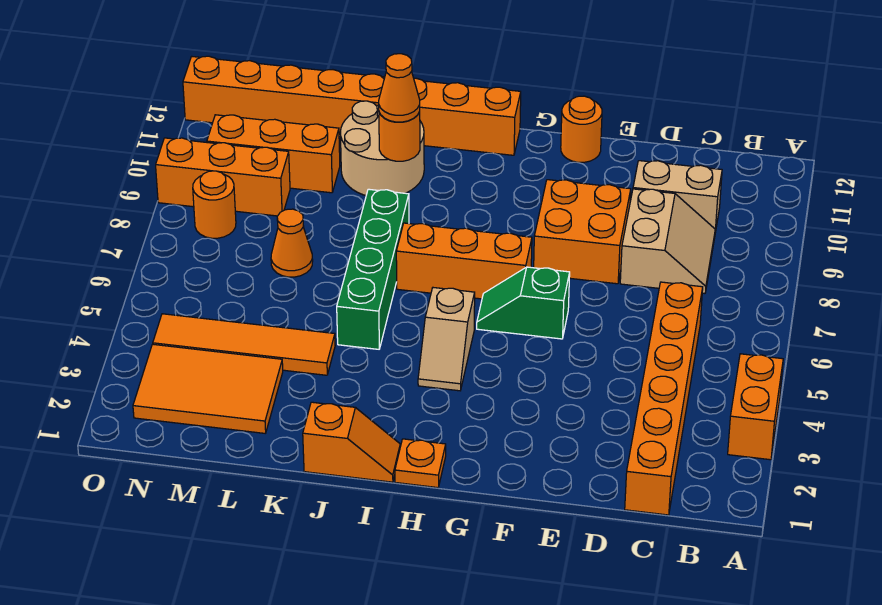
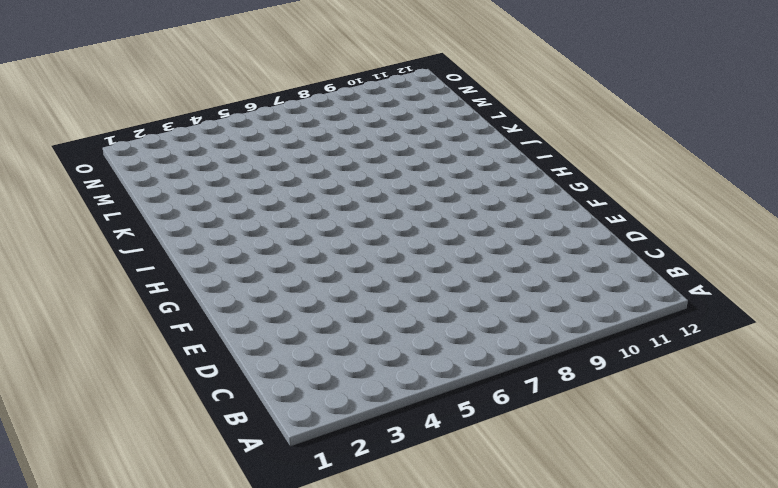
none -> orange 1x2 brick [728,354,783,460]
none -> orange 1x6 brick [625,282,703,515]
none -> tan 2x2 slope [620,189,715,293]

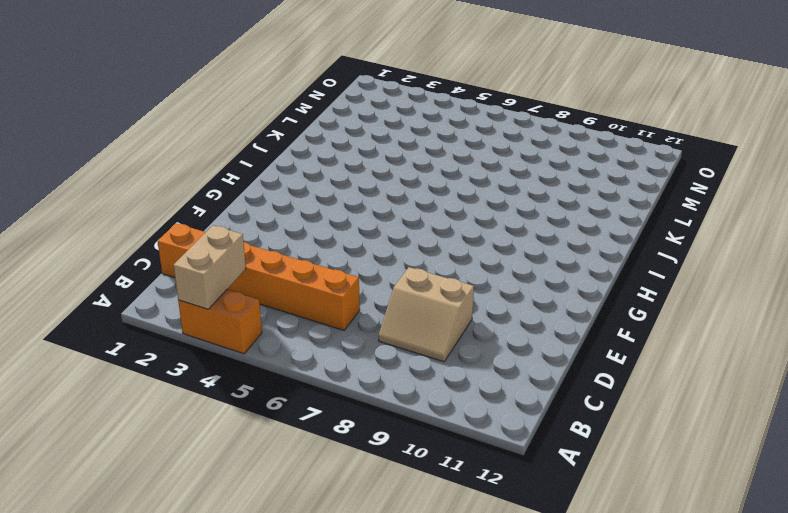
tan 1x2 brick [173,226,246,309] -> tan 1x2 brick moved to [633,161,722,232]
none -> orange 2x2 brick [534,180,631,284]
none -> green 1x2 slope [477,267,570,339]
none -> orange 1x1 round brick [561,96,602,162]

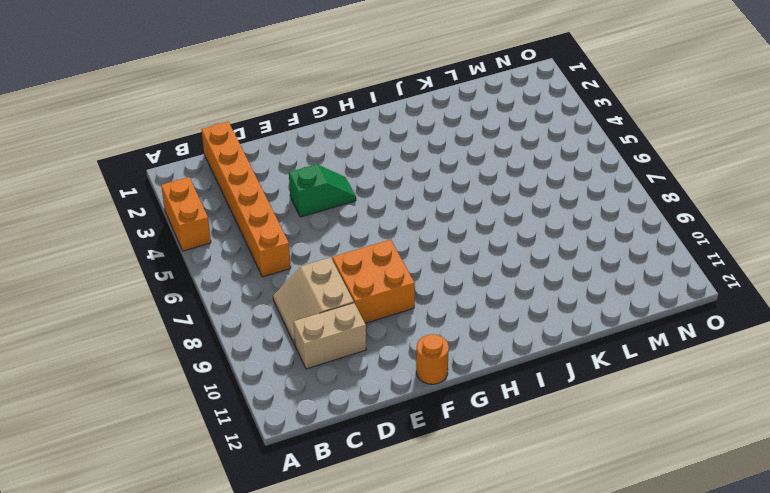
green 1x2 slope [289,164,356,217] -> green 1x2 slope moved to [477,267,570,339]
none -> orange 1x3 brick [396,223,532,299]
none -> orange 1x1 plate [395,439,446,488]
none -> tan 1x2 slope [418,288,475,391]

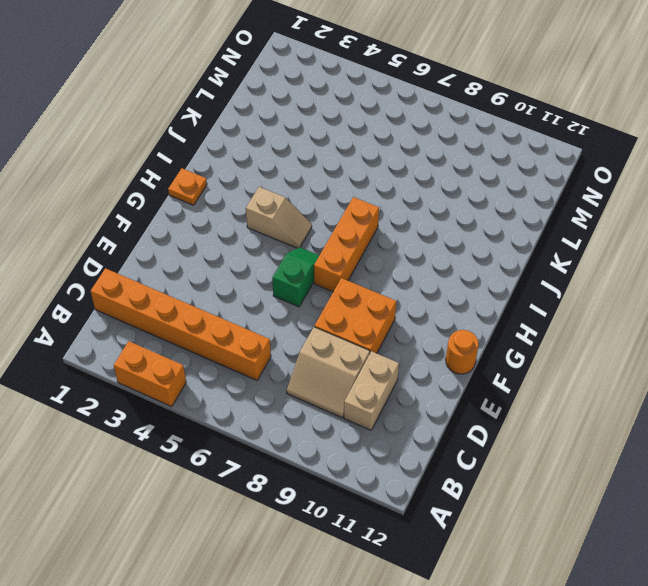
tan 1x2 slope [246,187,312,248] -> tan 1x2 slope turned to [418,288,475,391]
none -> orange 1x8 brick [183,56,521,155]
none -> orange 1x2 slope [303,402,400,482]
none -> green 1x4 brick [337,189,409,349]

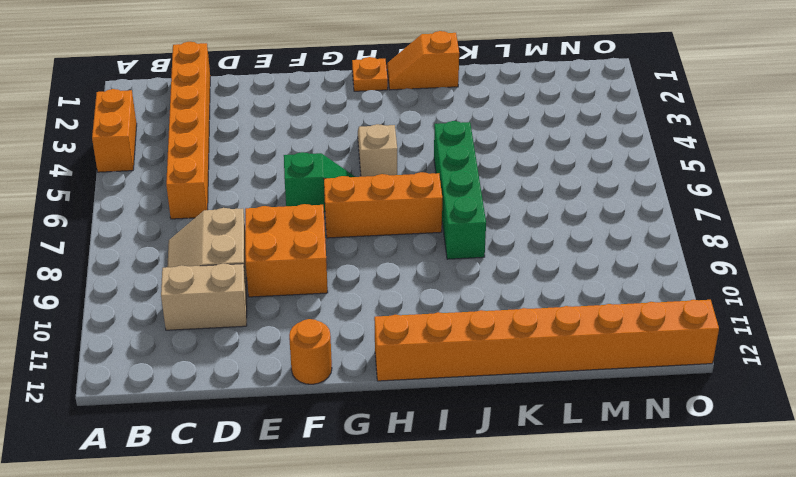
none -> tan 2x2 round brick [340,101,424,196]
none -> orange 1x4 tile [153,314,335,375]
none -> orange 2x3 tile [133,344,283,433]

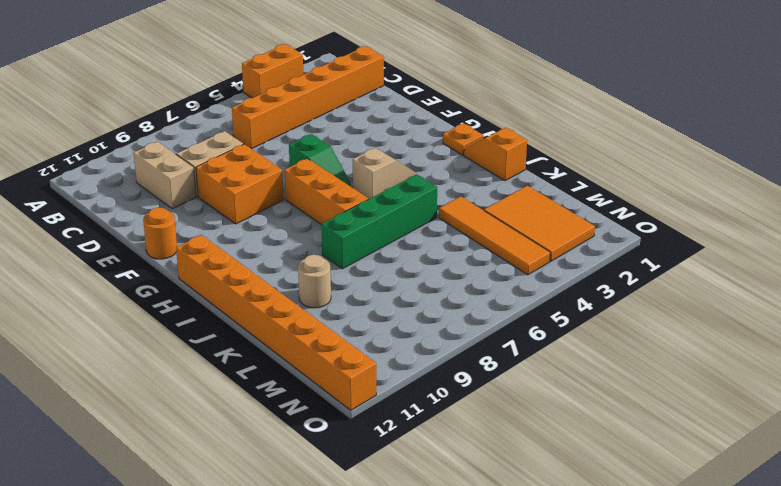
tan 1x1 round brick [298,255,331,308] -> tan 2x2 round brick [340,101,424,196]
none -> orange 1x1 cone [271,209,313,277]
none -> orange 1x3 brick [207,115,340,193]
none -> orange 1x3 brick [156,138,290,216]

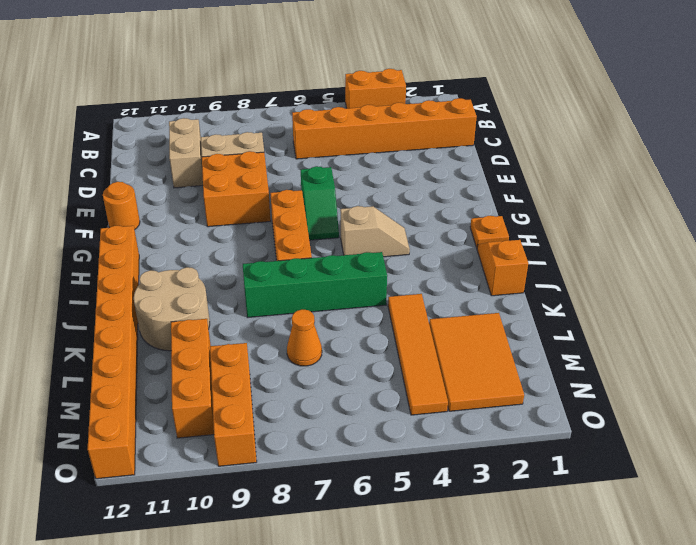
none -> orange 1x1 round brick [193,171,236,238]
none -> orange 1x1 round brick [379,112,420,161]
none -> orange 1x1 cone [379,54,420,122]

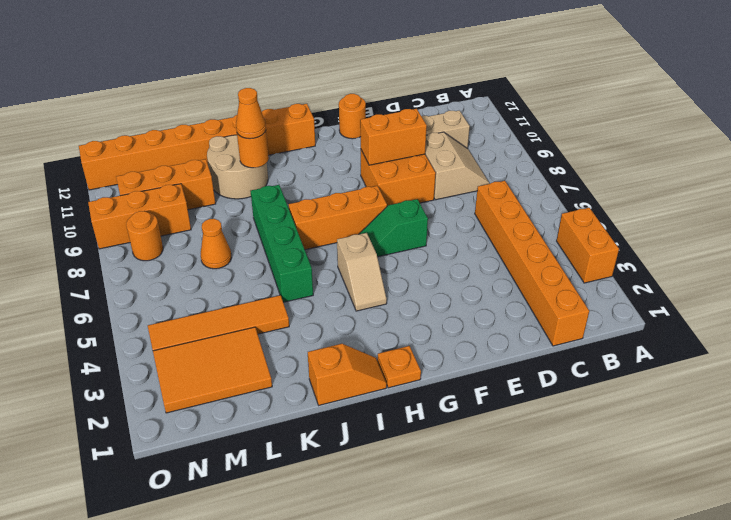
orange 1x2 brick [360,109,427,165] -> none

